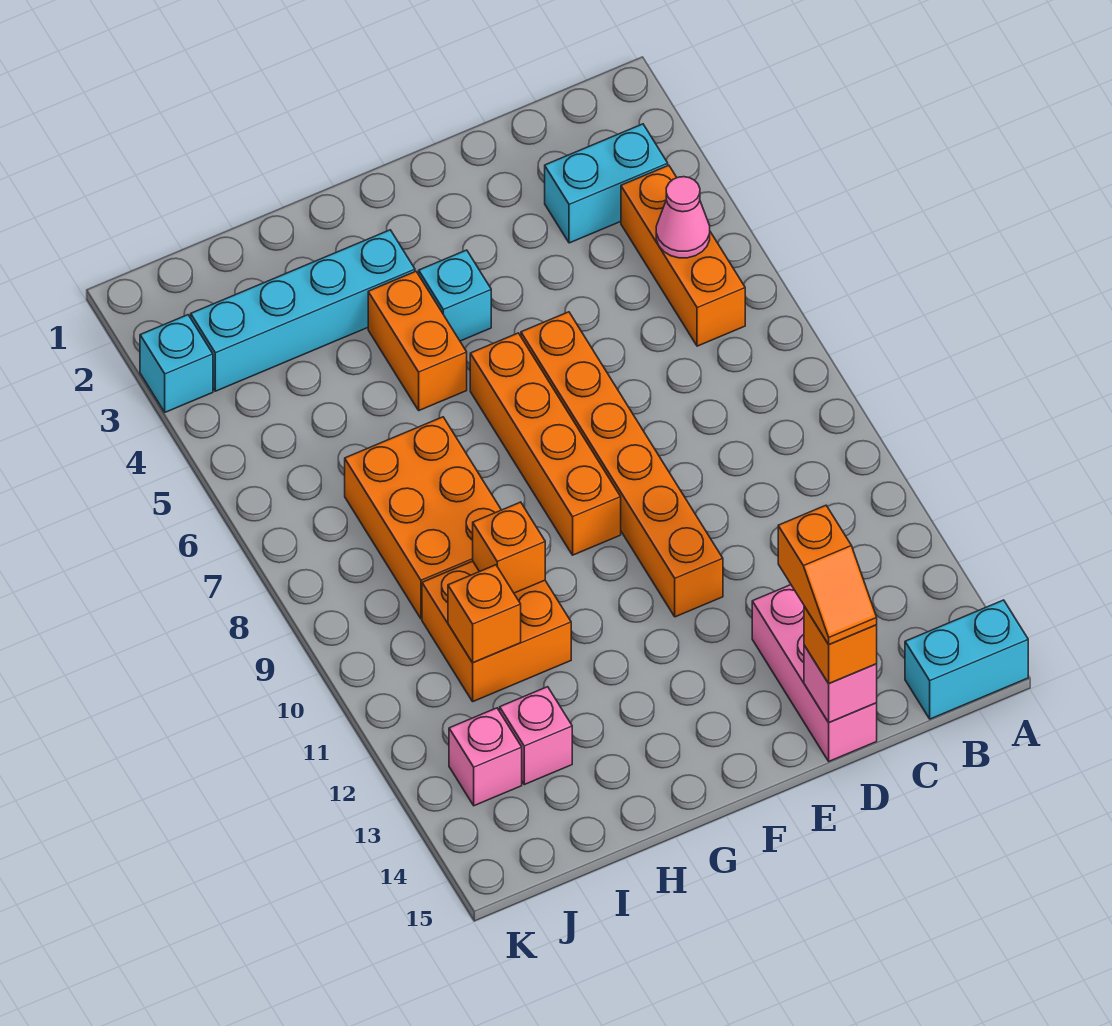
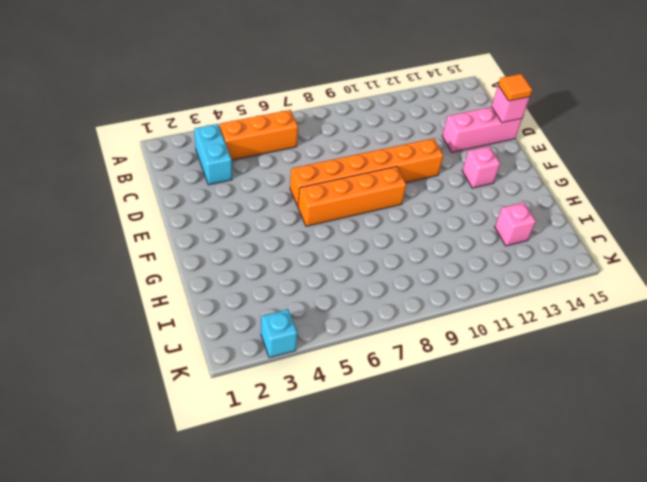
orange 1x1 tile [498,74,532,101] -> orange 1x1 brick [804,606,877,684]
pink 1x1 brick [462,146,500,188] -> pink 1x1 brick moved to [449,708,522,806]
none -> cyan 1x2 brick [905,600,1028,719]
none -> cyan 1x1 brick [419,250,491,341]
none -> cyan 1x4 brick [191,230,415,391]

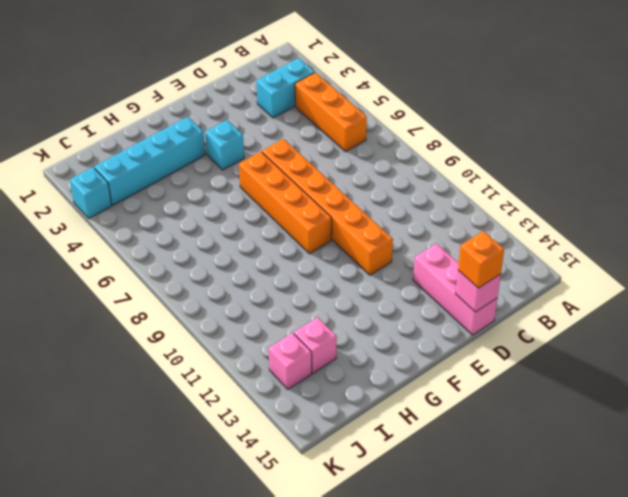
none -> cyan 1x2 brick [905,600,1028,719]
none -> orange 1x2 brick [368,271,467,410]
none -> orange 2x3 brick [345,417,501,619]

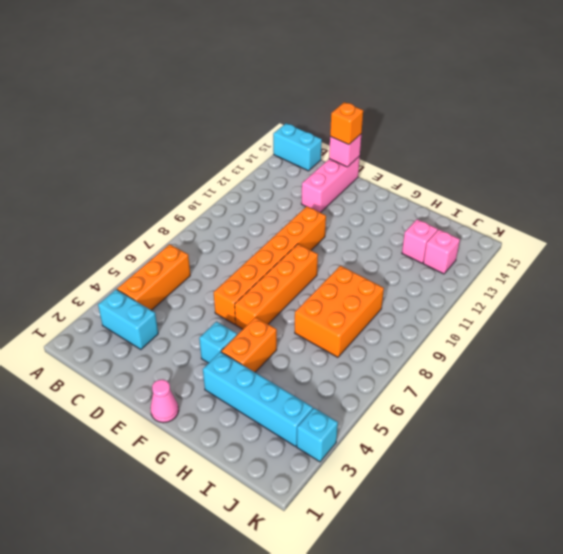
pink 1x1 cone [150,379,179,423] -> pink 1x1 cone moved to [656,177,710,258]
none -> orange 2x2 brick [422,561,571,701]
none -> orange 1x1 brick [473,502,545,593]
none -> orange 1x1 brick [448,565,521,663]

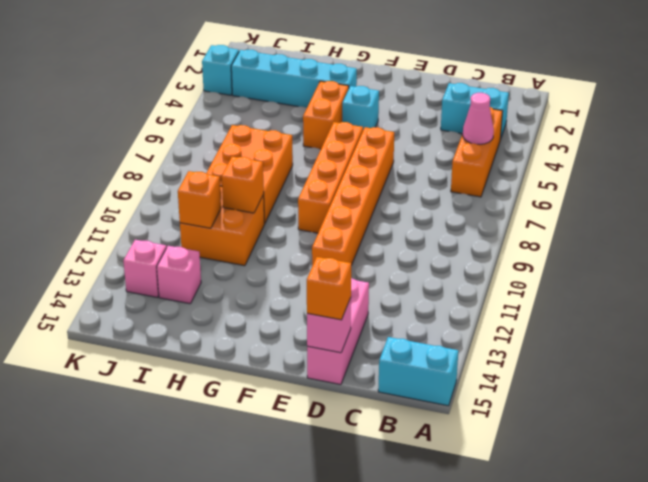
none -> orange 1x2 slope [778,505,877,645]

